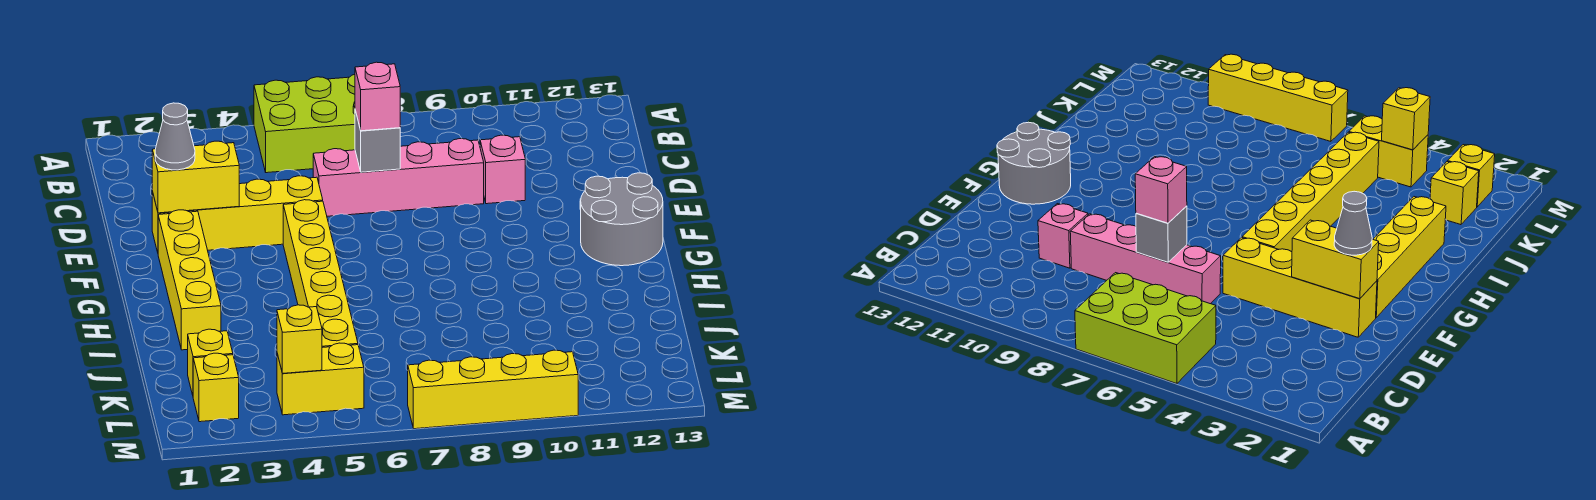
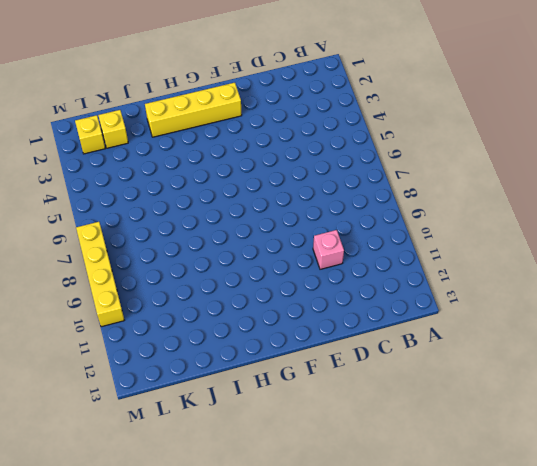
none -> lime 2x3 brick [254,75,355,173]
none -> pink 1x4 brick [313,139,484,216]
none -> yellow 1x4 brick [152,176,323,252]

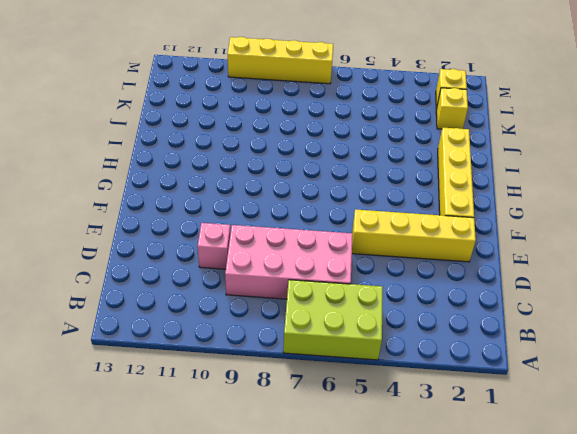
pink 2x4 brick [225,225,353,299] -> pink 1x4 brick [313,139,484,216]
none -> yellow 1x6 brick [283,200,358,348]
none -> grey 2x2 round brick [581,173,663,266]
none -> yellow 1x2 brick [277,343,364,415]

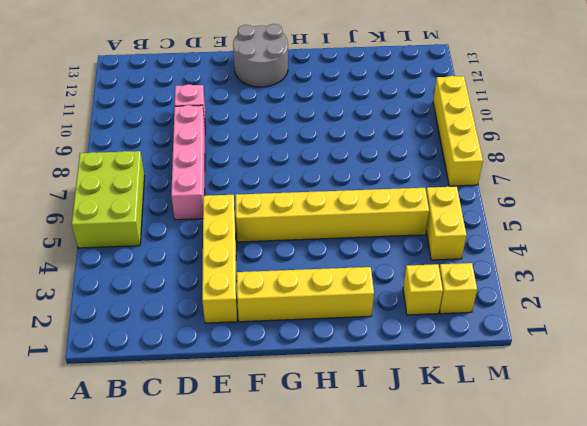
none -> grey 1x1 brick [355,110,400,172]
none -> yellow 1x2 brick [152,141,239,213]
none -> yellow 1x1 brick [277,305,322,374]

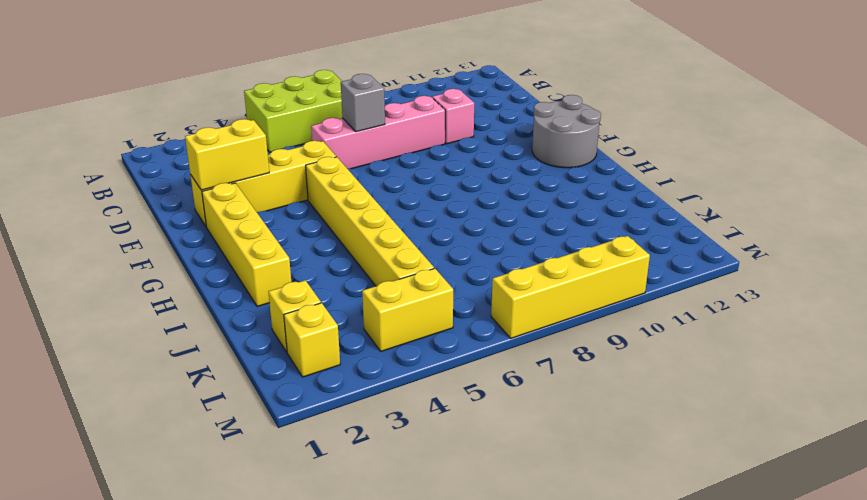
none -> yellow 1x1 brick [277,305,322,374]
none -> pink 1x1 brick [355,62,400,131]
none -> grey 1x1 cone [155,103,195,170]

